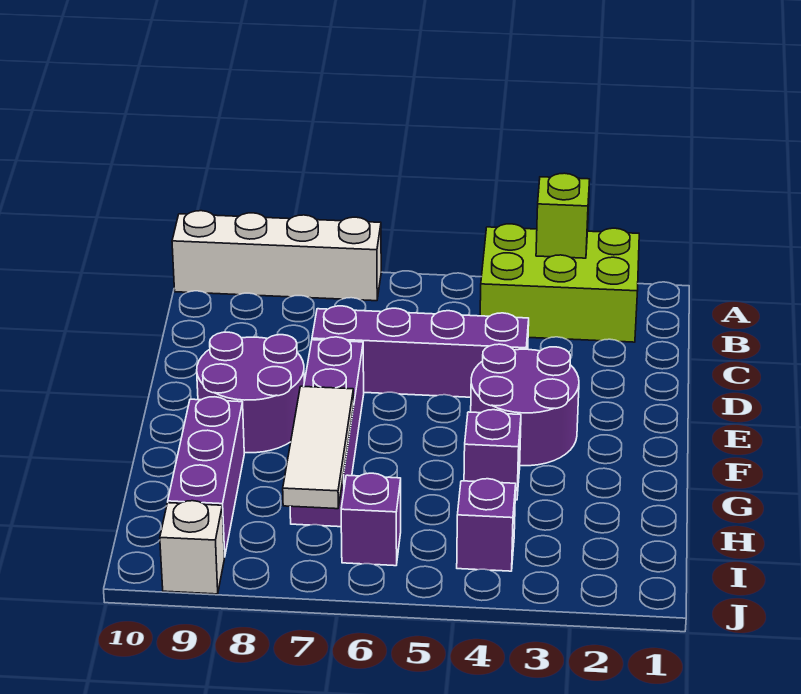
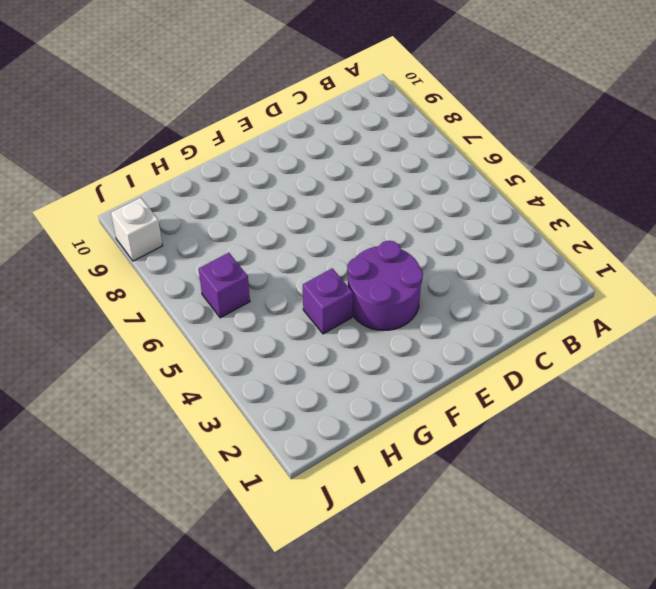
none -> lime 2x3 brick [480,224,639,342]
none -> white 1x4 brick [172,211,381,301]
none -> purple 1x4 brick [312,306,529,397]

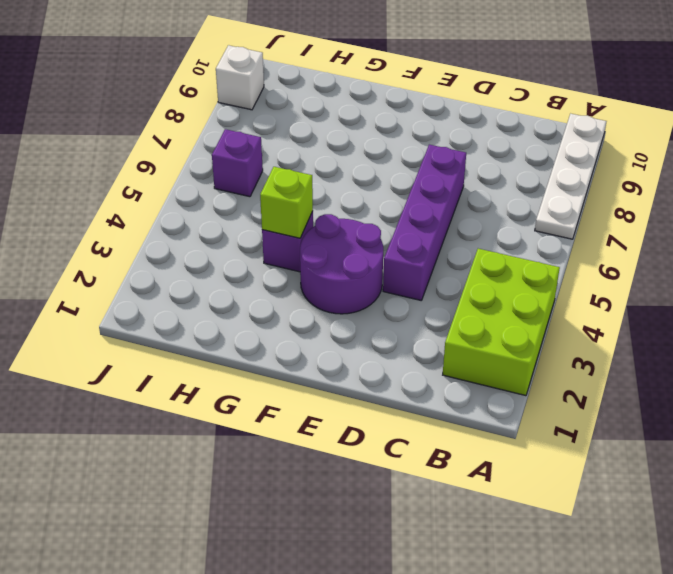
white 1x4 plate [535,114,607,239] -> white 1x4 brick [172,211,381,301]
lime 1x1 brick [260,167,313,238] -> lime 1x1 brick moved to [536,173,590,258]
none -> purple 1x4 brick [290,337,364,527]
none -> purple 2x2 round brick [197,332,304,453]
none -> purple 1x3 brick [168,397,244,557]

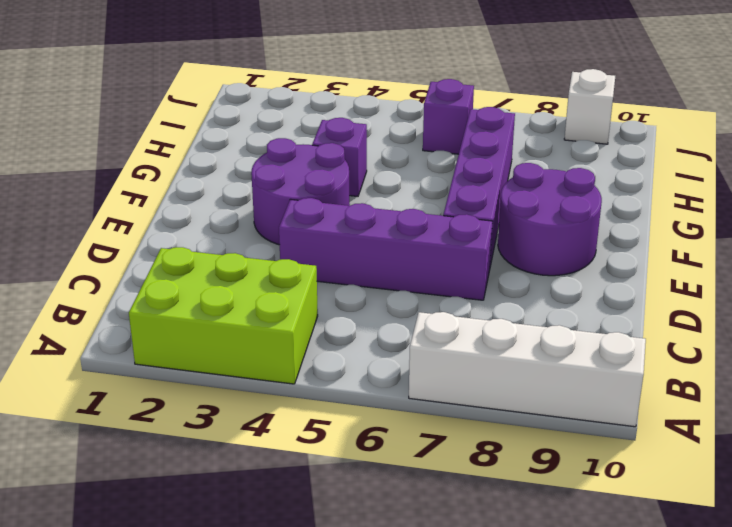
none -> purple 1x3 brick [168,397,244,557]
none -> purple 1x1 brick [457,479,516,571]
none -> lime 1x1 brick [536,173,590,258]

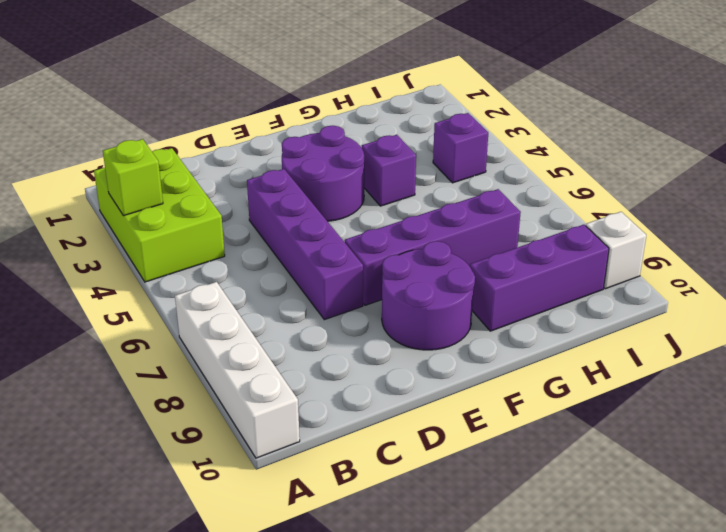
none -> purple 1x1 brick [341,473,401,566]
none -> white 1x3 tile [283,386,354,509]

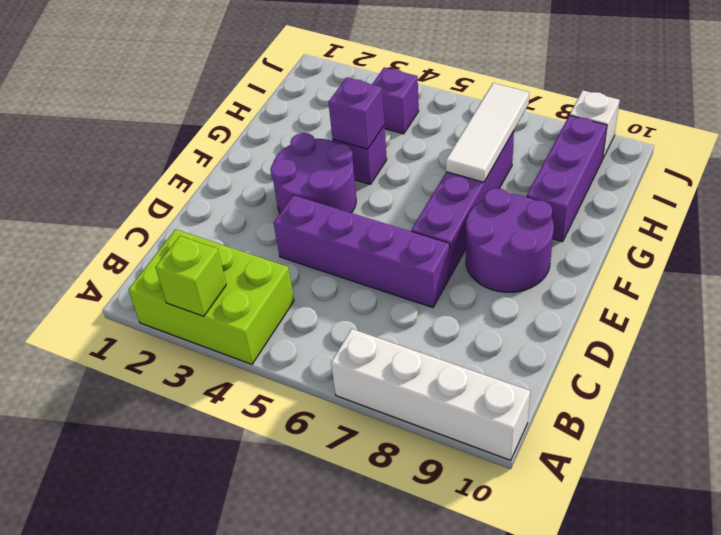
purple 1x1 brick [328,78,384,149] -> purple 1x1 brick moved to [341,473,401,566]

